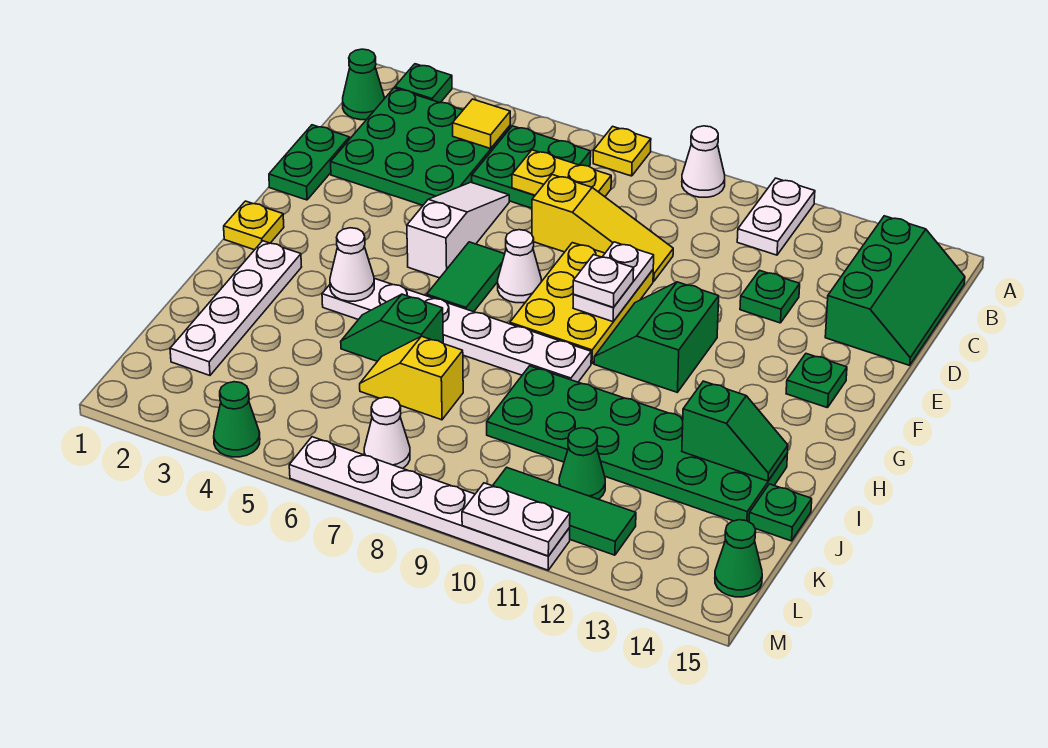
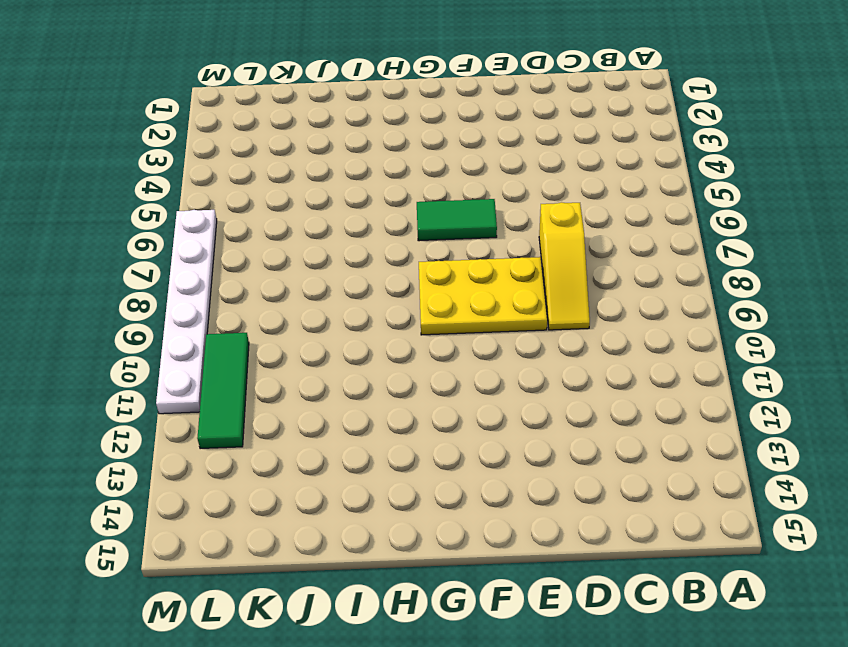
none -> green 1x1 plate [395,64,452,103]
none -> yellow 1x1 plate [593,126,651,176]
none -> white 1x1 cone [682,126,725,197]
none -> white 1x2 plate [737,178,815,255]

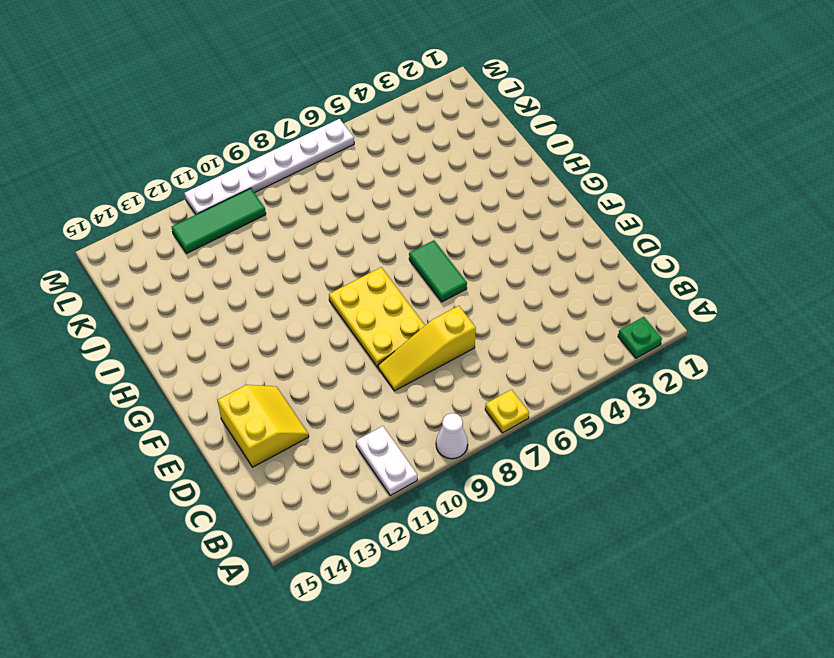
yellow 2x2 slope [218,385,309,467] -> green 2x3 slope [825,216,965,365]
none -> green 1x1 cone [343,49,384,120]
none -> green 3x3 plate [331,88,510,205]
none -> green 2x2 plate [472,126,591,208]
none -> green 1x2 plate [269,125,349,200]

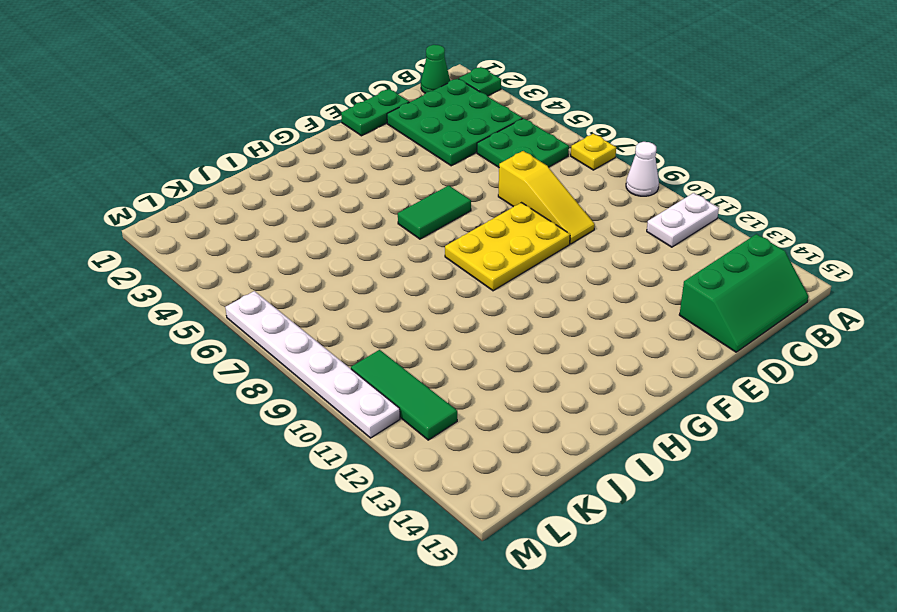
none -> white 1x3 slope [407,182,509,278]
none -> green 1x1 plate [740,270,800,323]
none -> white 1x1 cone [498,230,541,303]
none -> green 2x2 slope [594,282,719,392]

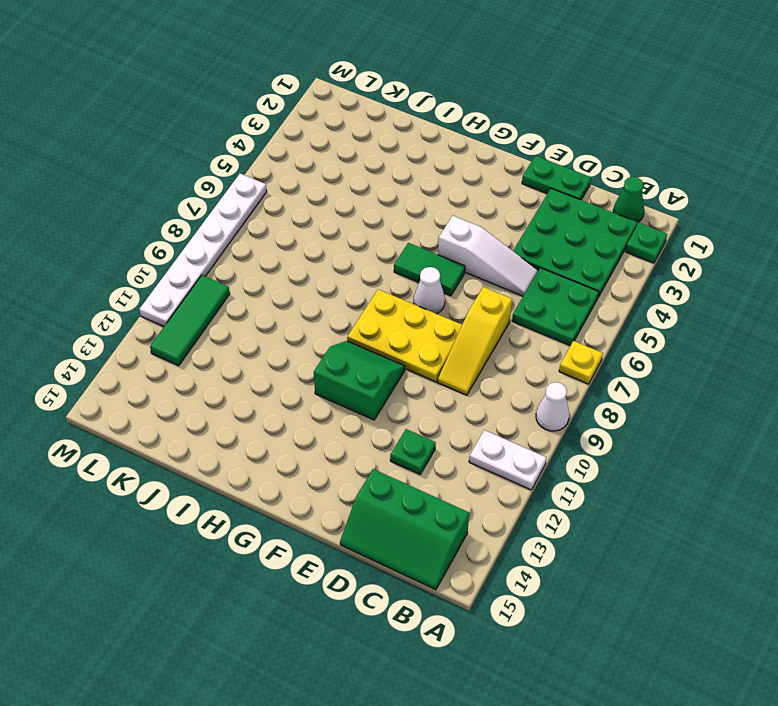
none -> green 1x1 plate [786,354,847,408]
none -> yellow 1x1 plate [224,201,284,250]
none -> white 1x4 plate [170,241,301,375]
none -> white 1x6 plate [322,279,591,382]

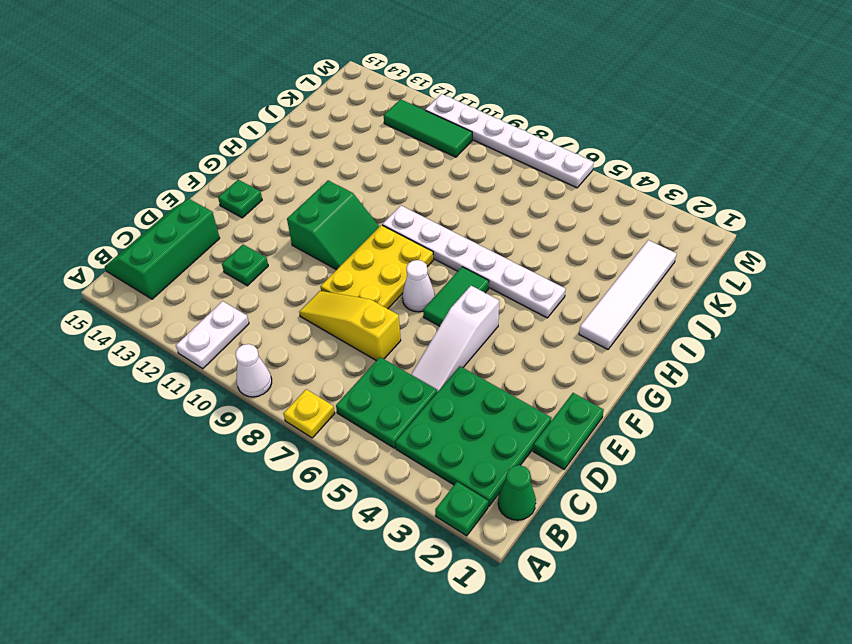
white 1x4 tile [579,240,677,349] -> white 1x4 plate [170,241,301,375]
none -> yellow 1x1 plate [224,201,284,250]
none -> green 1x2 slope [341,294,443,361]
none -> green 2x6 plate [487,366,787,522]
none -> yellow 1x2 slope [360,336,463,420]

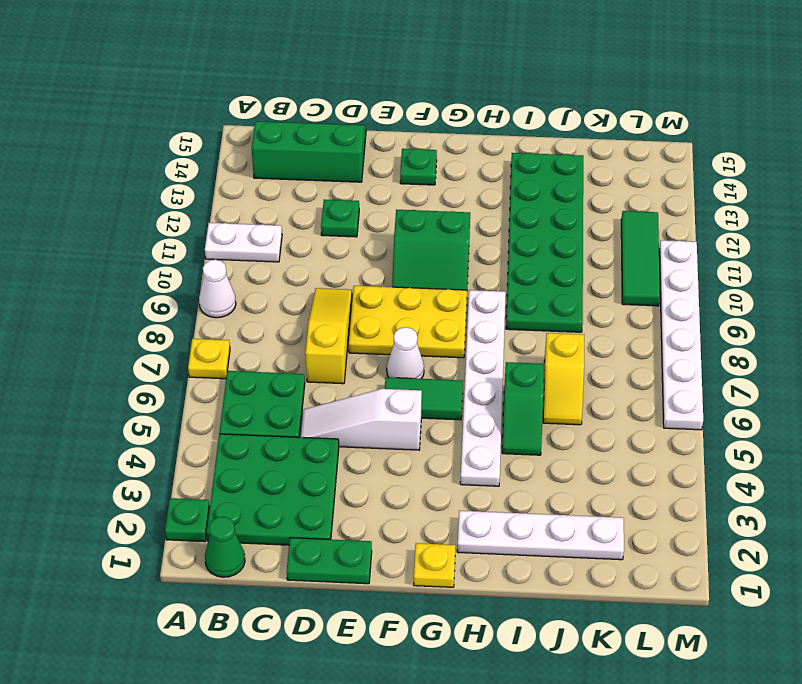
none -> green 1x1 plate [749,484,812,541]
none -> green 1x1 cone [559,428,605,499]
none -> white 1x1 cone [364,397,410,469]
none -> green 1x1 cone [715,520,762,597]

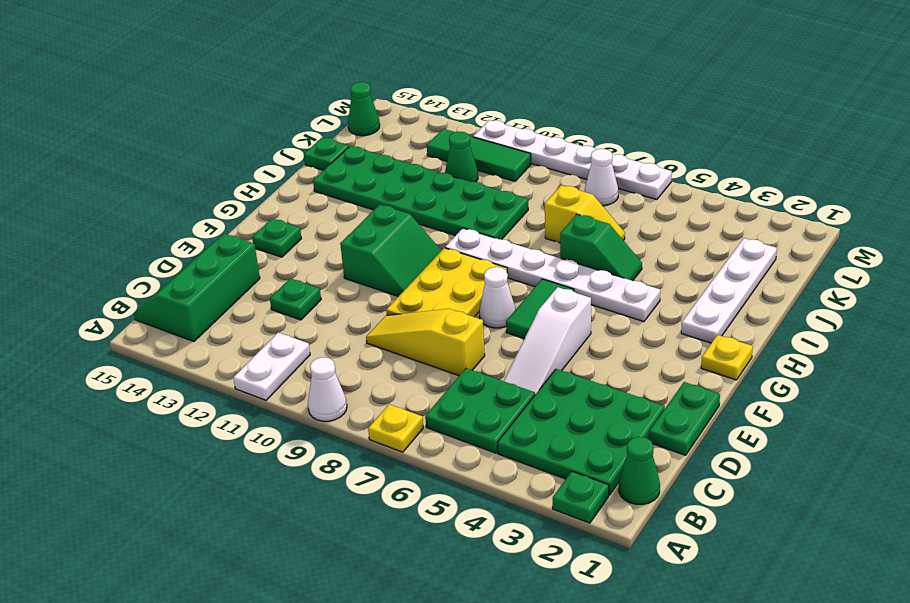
none -> green 1x1 cone [214,382,260,457]
none -> yellow 1x1 tile [453,99,510,149]
none -> yellow 1x2 plate [512,150,611,197]
none -> white 1x2 plate [573,242,654,322]

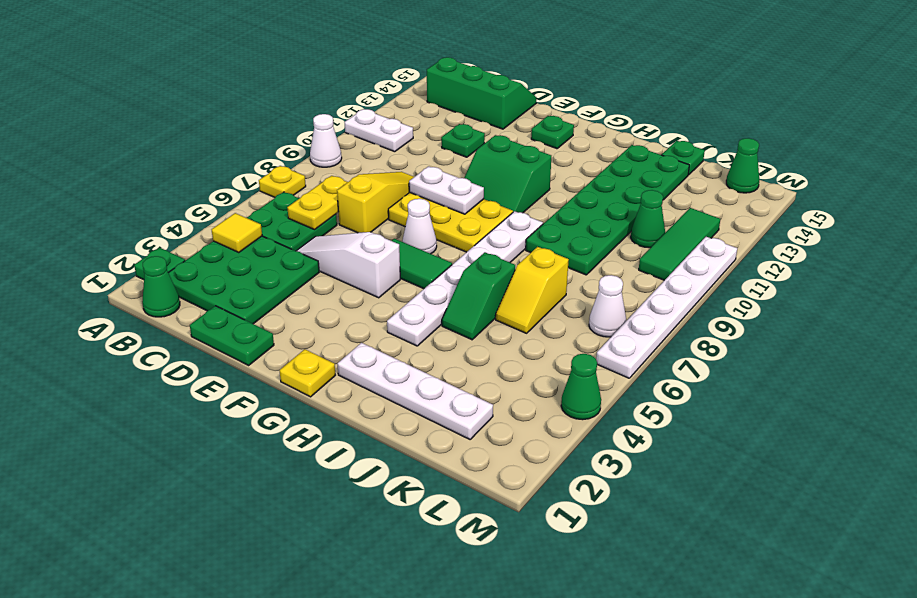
none -> white 1x1 cone [330,228,374,301]
none -> green 1x2 slope [682,381,788,481]
none -> white 1x2 plate [462,483,570,556]
none -> white 1x1 plate [573,255,634,307]

